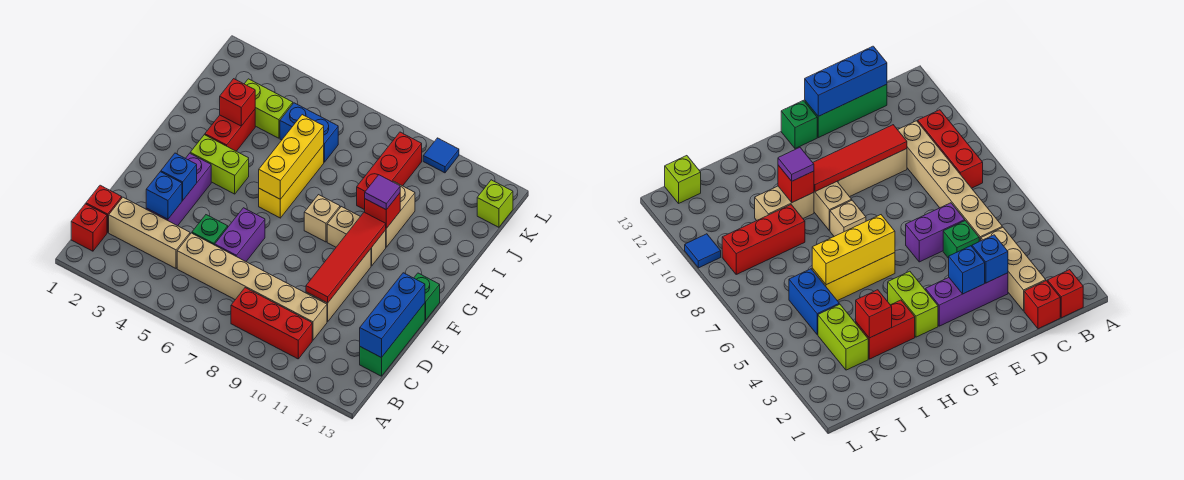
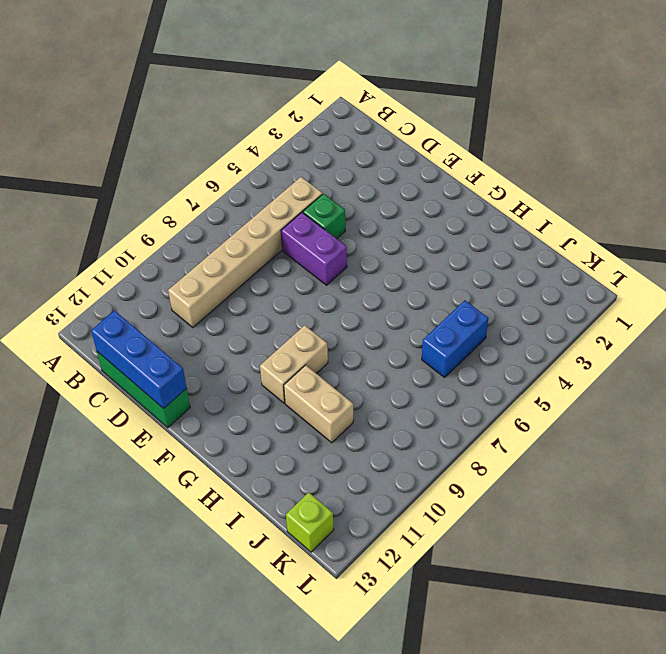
none -> red 1x1 brick [71,204,107,251]
none -> red 1x3 brick [231,288,312,359]
none -> red 1x1 brick [86,185,122,233]
none -> tan 1x3 brick [109,197,190,268]

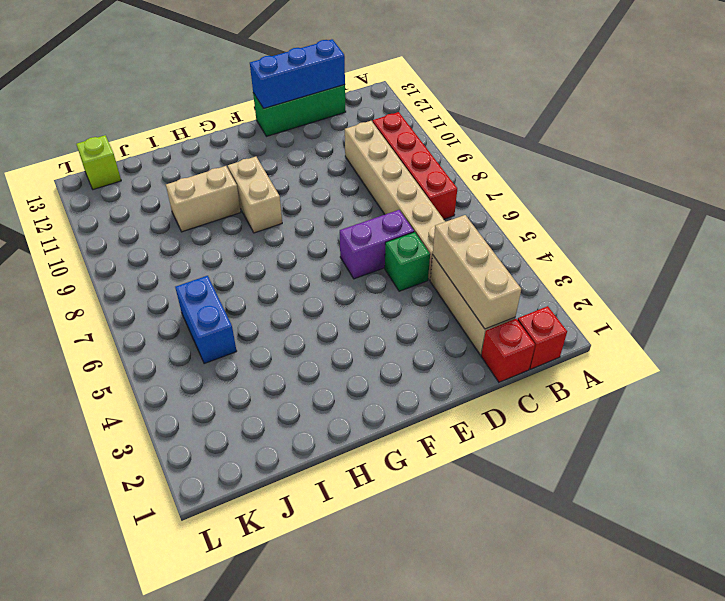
red 1x4 brick [373,112,457,219] -> red 1x3 brick [231,288,312,359]
tan 1x3 brick [433,215,521,329] -> tan 1x3 brick turned to [306,249,371,322]
none -> purple 1x3 brick [146,153,211,226]
none -> green 1x1 brick [414,273,440,320]
none -> lime 1x2 brick [190,135,249,194]
none -> yellow 1x3 brick [259,145,324,218]

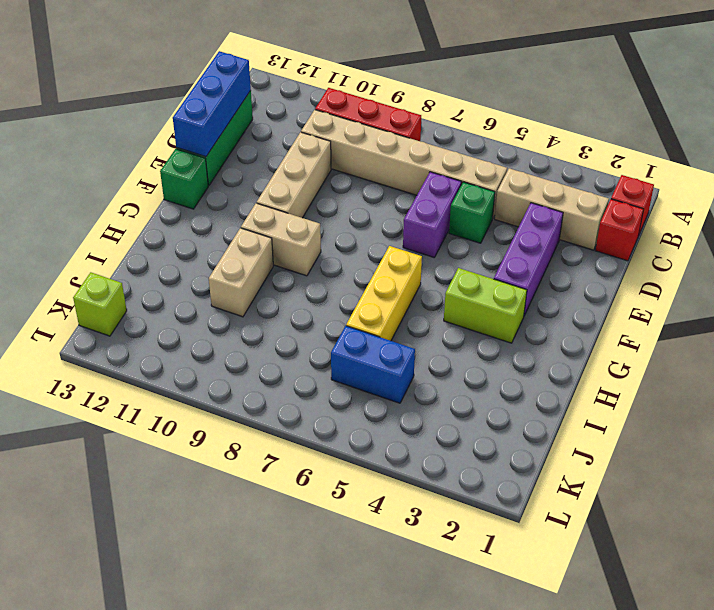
none -> tan 1x1 brick [304,195,340,242]
none -> red 1x2 brick [205,110,255,151]
none -> red 1x3 brick [357,132,422,210]
none -> lime 1x2 brick [245,79,293,138]

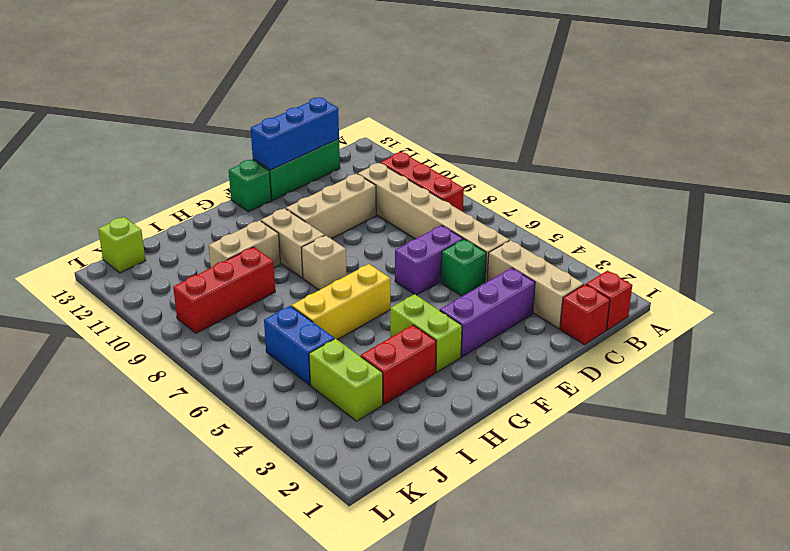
none -> blue 1x1 tile [423,138,459,173]
none -> blue 1x1 brick [146,172,182,219]
none -> red 1x4 tile [306,212,386,303]
none -> blue 1x1 brick [161,153,197,201]

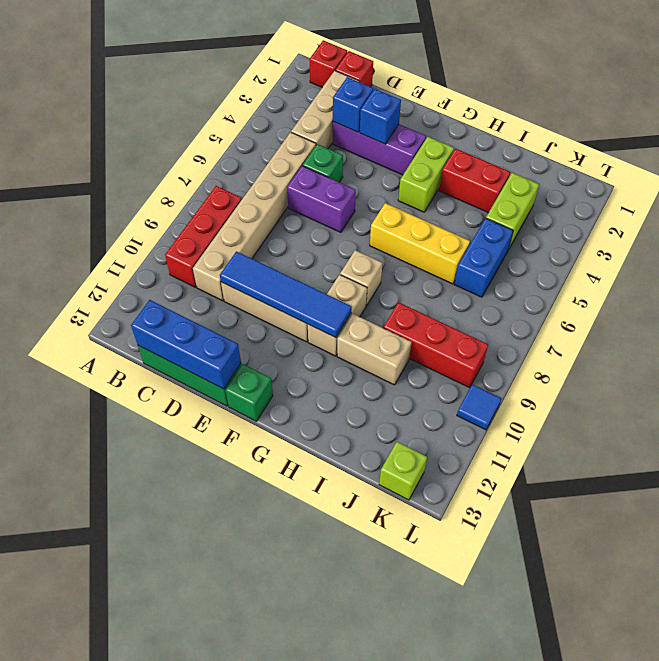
blue 1x4 tile [220,251,352,338] -> red 1x4 tile [306,212,386,303]
none -> yellow 1x3 brick [259,115,324,199]
none -> red 1x1 brick [365,193,400,228]
none -> red 1x1 brick [220,79,255,126]
none -> purple 1x1 tile [365,175,400,210]

